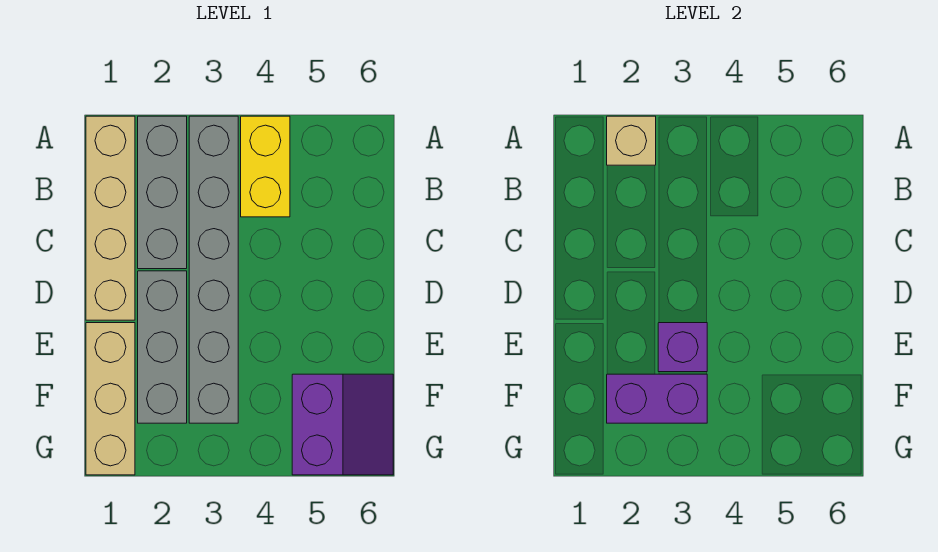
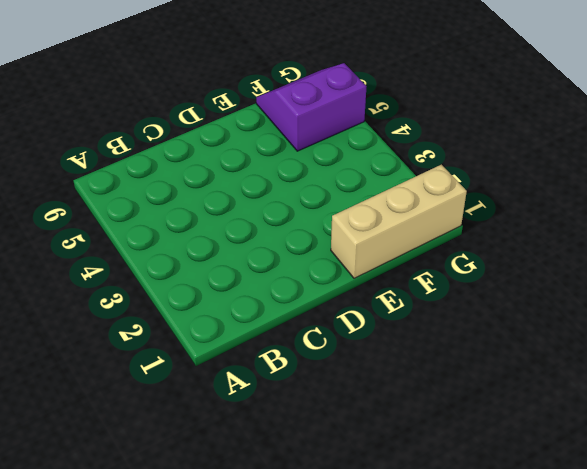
none -> tan 1x4 brick [86,116,135,320]
none -> grey 1x3 brick [138,116,187,269]

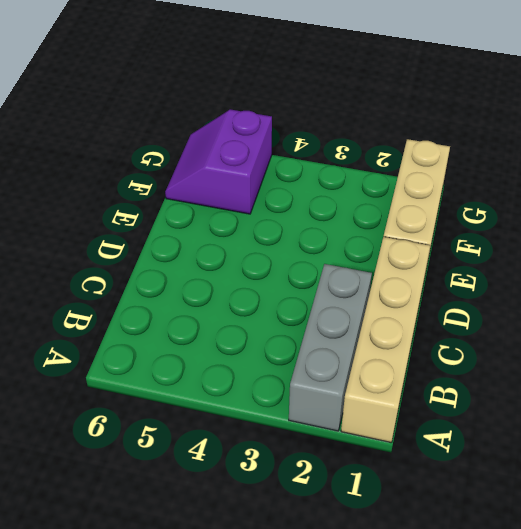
none -> grey 1x6 brick [189,116,238,423]
none -> yellow 1x2 brick [241,116,290,217]

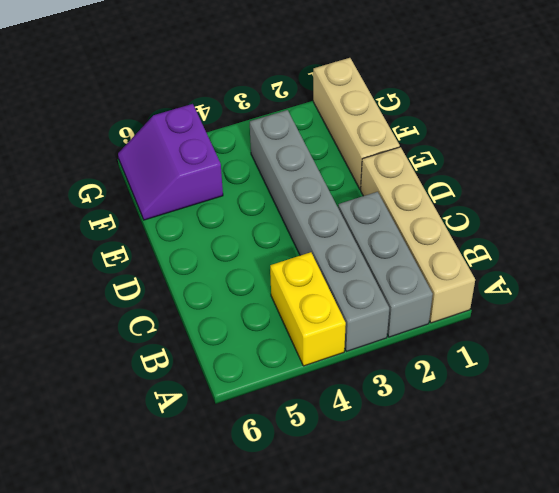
none -> grey 1x3 brick [138,271,187,423]
none -> tan 1x1 brick [607,116,656,165]

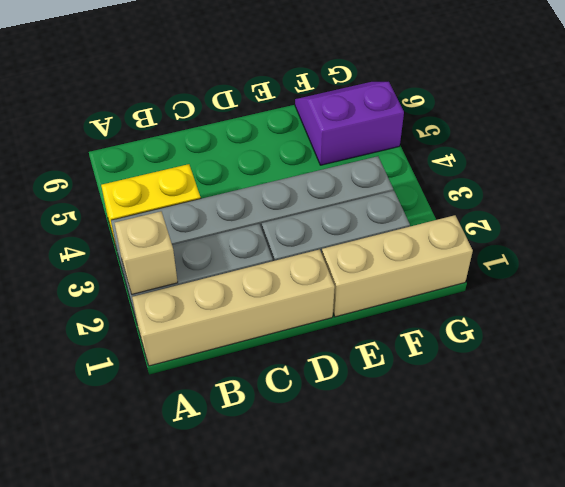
none -> purple 1x1 brick [658,323,707,372]
none -> purple 1x2 brick [607,374,707,423]

